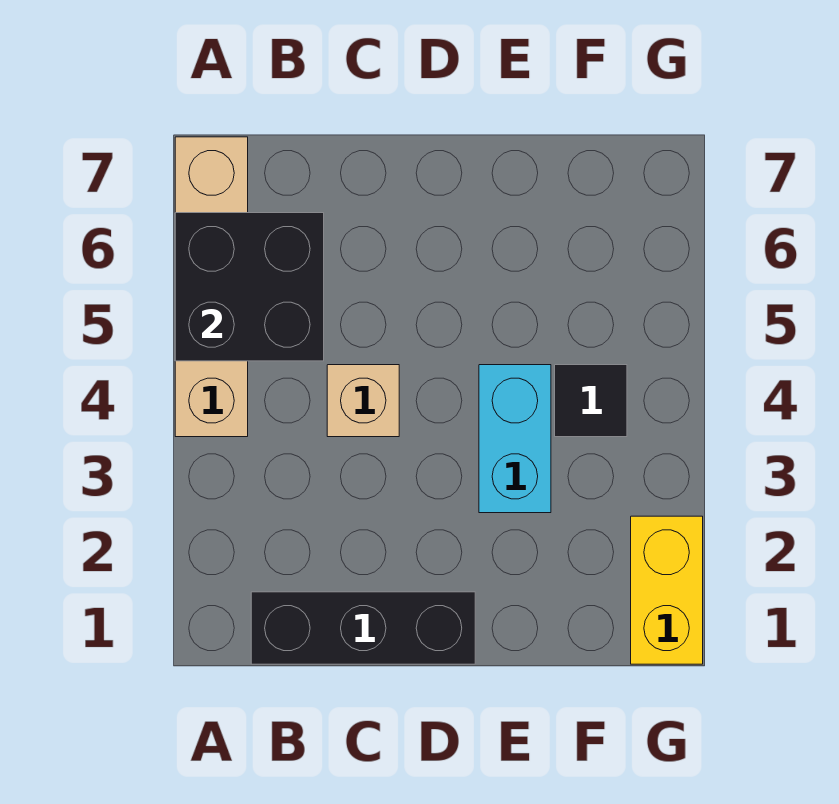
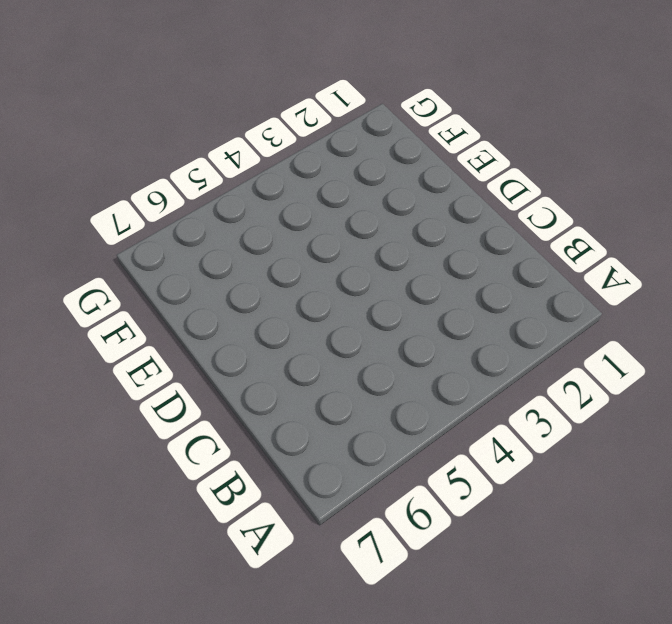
none -> tan 1x4 brick [175,137,248,437]
none -> black 1x3 brick [251,592,475,664]

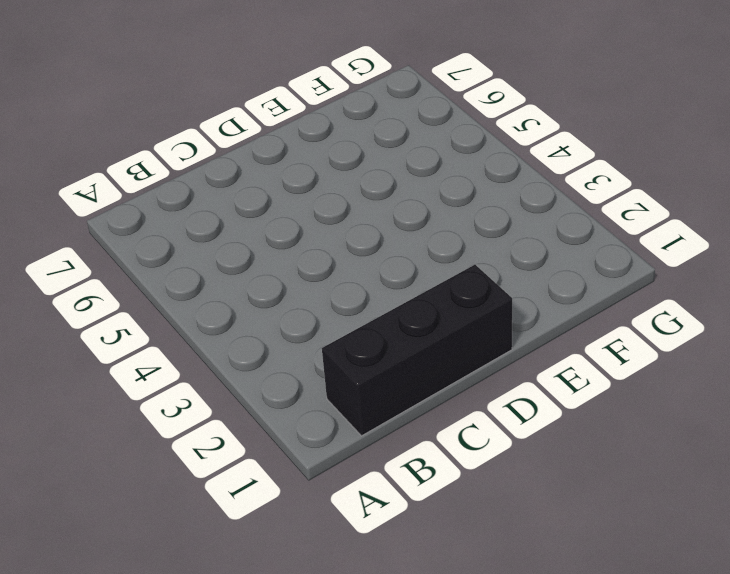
none -> tan 1x4 brick [175,137,248,437]
none -> tan 1x1 brick [327,365,399,437]

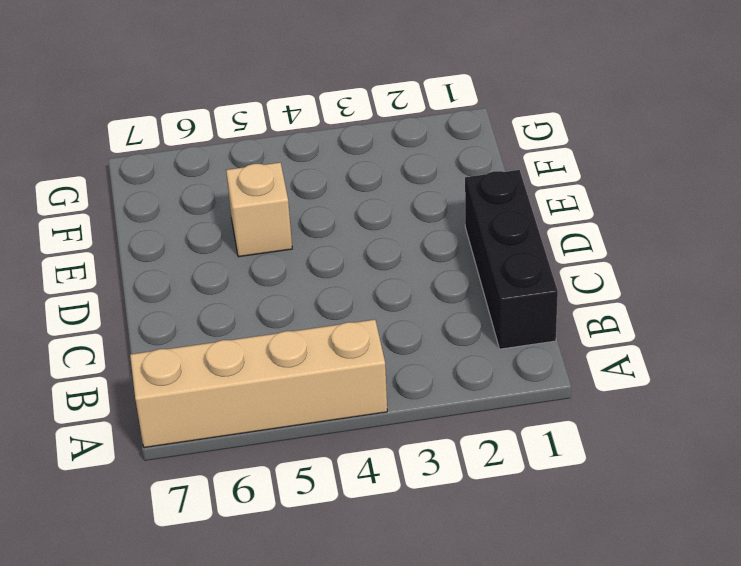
tan 1x1 brick [226,162,292,257] -> tan 1x1 brick moved to [327,365,399,437]
none -> cyan 1x2 brick [479,365,551,513]
none -> black 1x1 tile [555,365,627,437]

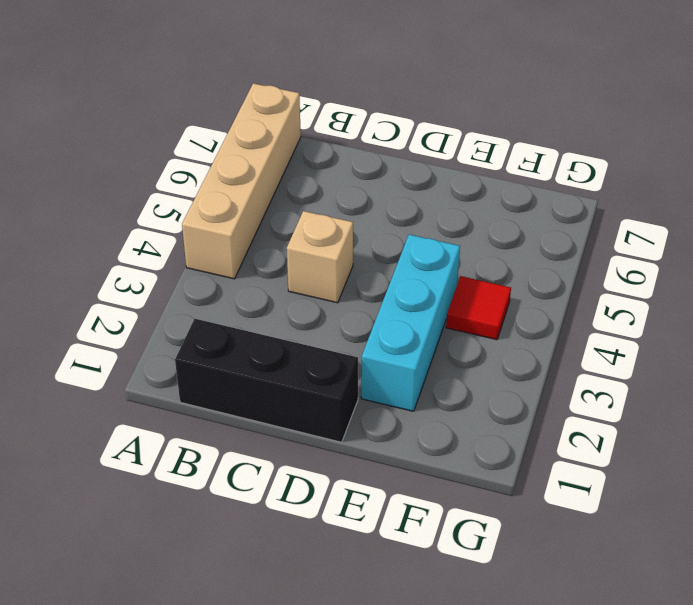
cyan 1x3 brick [361,235,460,411] -> cyan 1x2 brick [479,365,551,513]
red 1x1 tile [446,276,511,340] -> black 1x1 tile [555,365,627,437]
none -> yellow 1x2 brick [631,516,703,664]
none -> black 2x2 brick [175,213,324,361]

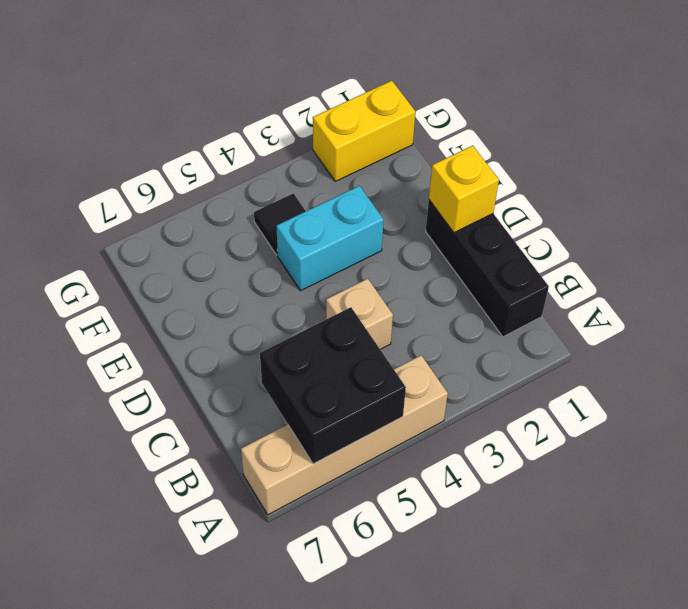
yellow 1x1 brick [429,146,499,233] -> none

